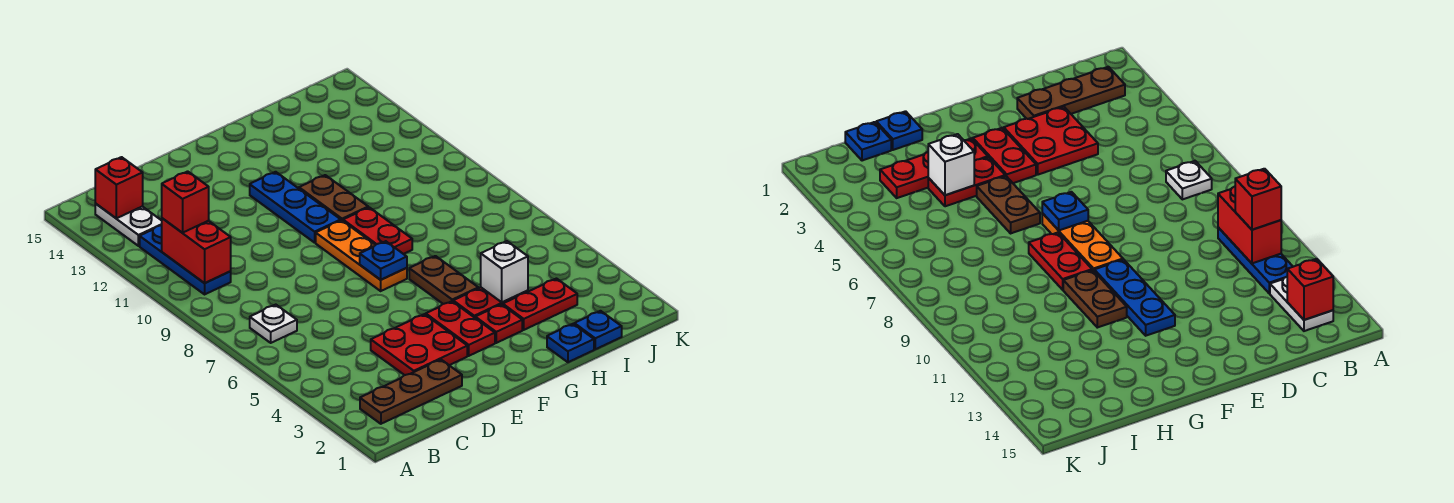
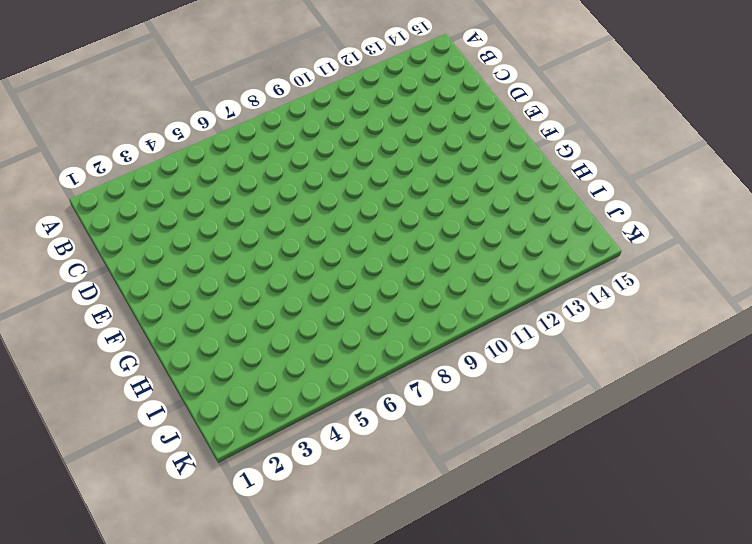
none -> brown 1x3 plate [360,360,462,424]
none -> white 1x1 plate [250,305,297,343]
none -> blue 1x3 plate [140,225,231,294]

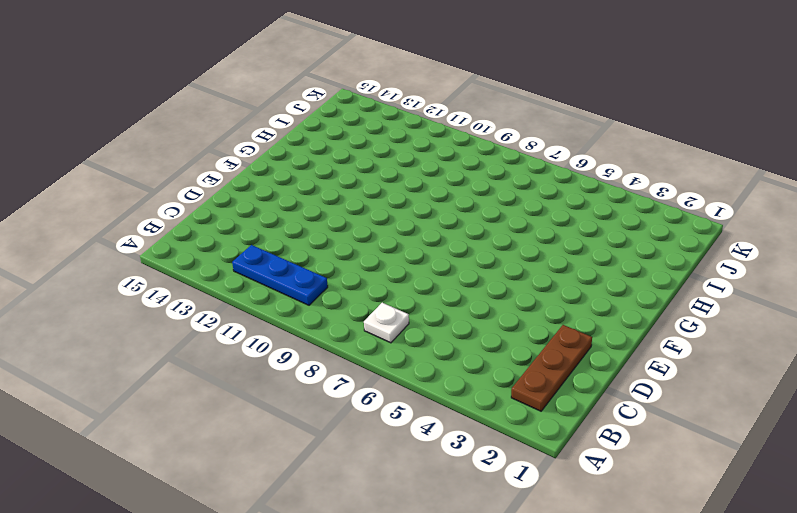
none -> white 1x2 plate [95,204,162,246]
none -> red 2x2 plate [371,314,467,375]
none -> red 1x2 plate [426,301,495,356]

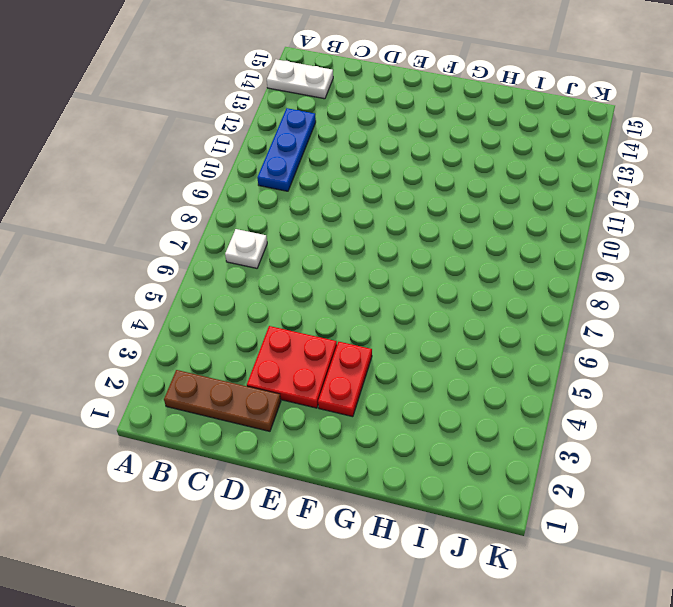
white 1x2 plate [267,59,333,99] -> white 1x2 plate turned to [95,204,162,246]
none -> orange 1x3 plate [316,220,407,291]
none -> blue 1x3 plate [250,172,341,243]
none -> red 1x1 plate [475,304,522,343]

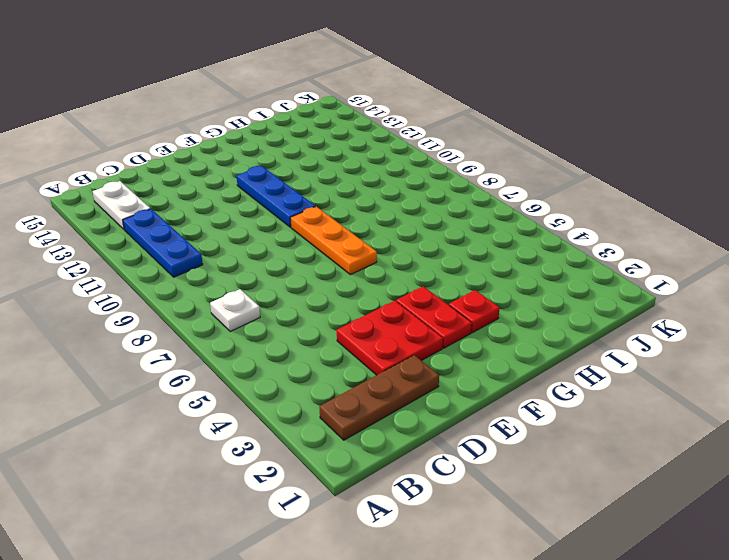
none -> red 1x2 plate [453,288,528,318]
none -> brown 1x2 plate [409,256,478,304]
none -> red 1x2 plate [343,207,412,254]

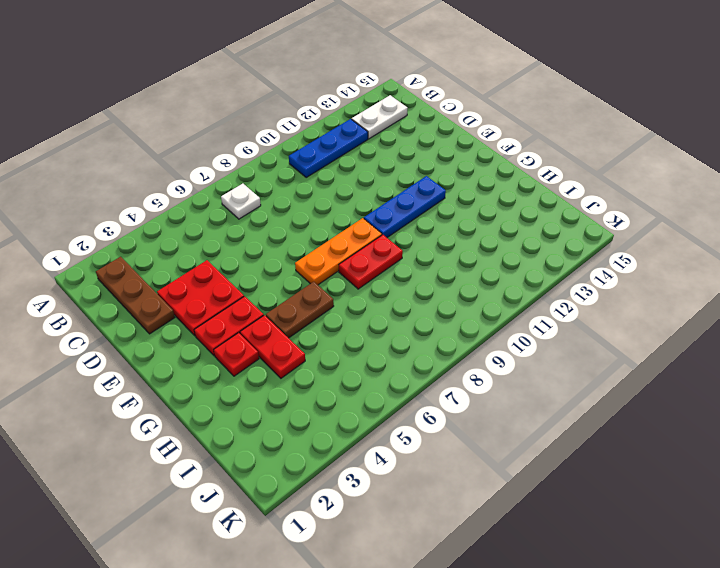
none -> brown 1x2 plate [299,175,368,221]
none -> blue 1x1 plate [547,324,594,362]
none -> red 1x2 plate [503,279,577,330]

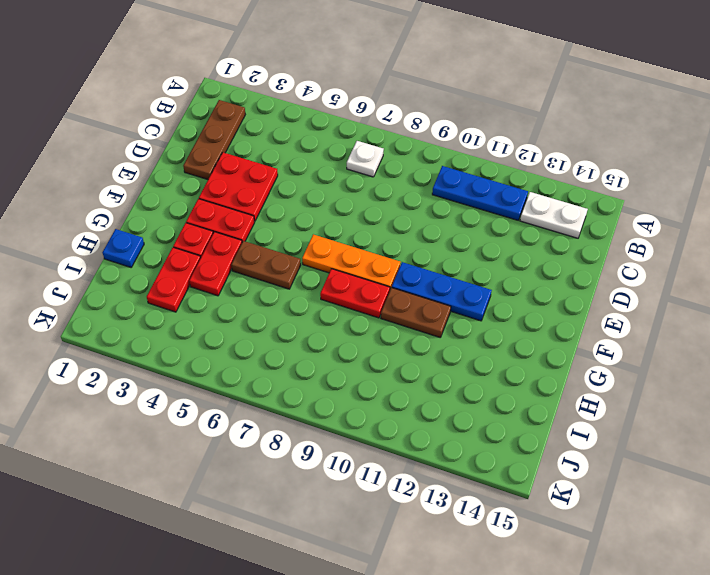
none -> blue 1x1 plate [574,311,622,349]
none -> red 1x2 brick [162,218,231,283]
none -> red 1x1 brick [95,157,143,218]

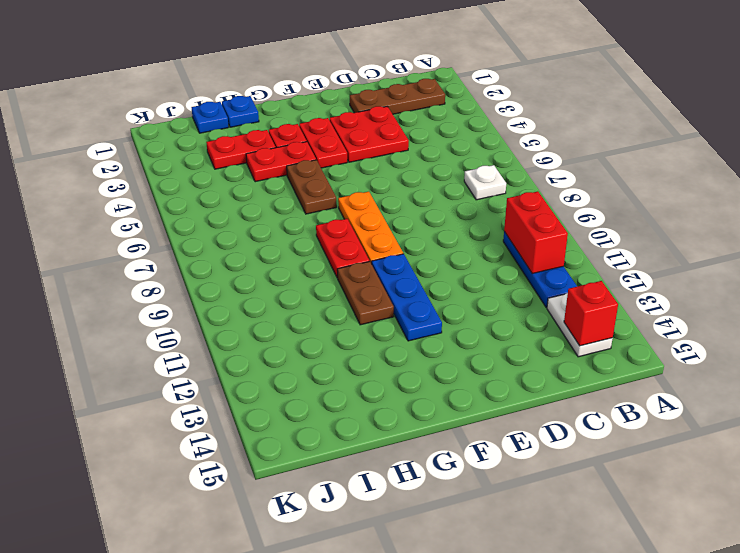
none -> blue 1x1 plate [360,241,407,280]
none -> white 1x1 brick [481,241,528,302]
none -> red 1x1 brick [162,171,209,233]

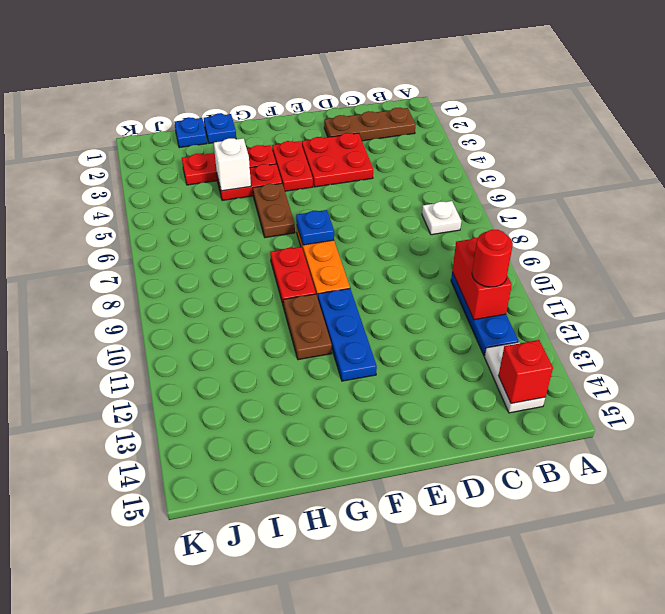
red 1x1 round brick [472,230,513,287] -> red 1x1 brick [162,171,209,233]

